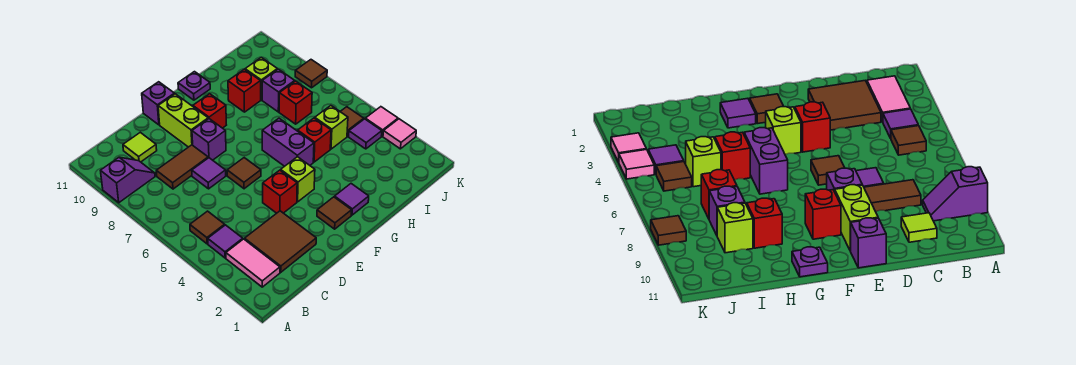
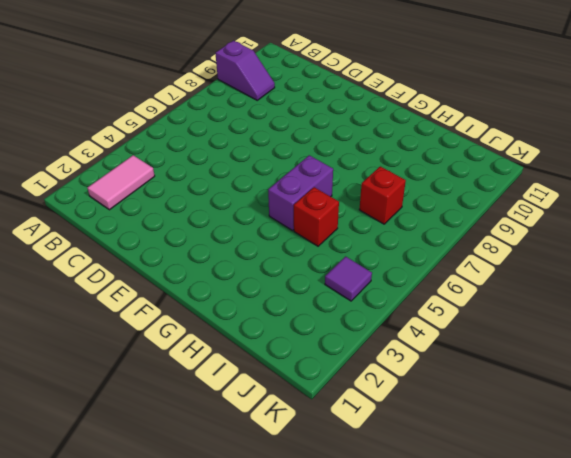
none -> purple 1x1 tile [208,225,243,258]
none -> brown 1x1 tile [190,211,225,244]
none -> brown 2x2 tile [245,211,316,272]
none -> brown 1x2 tile [156,145,208,189]

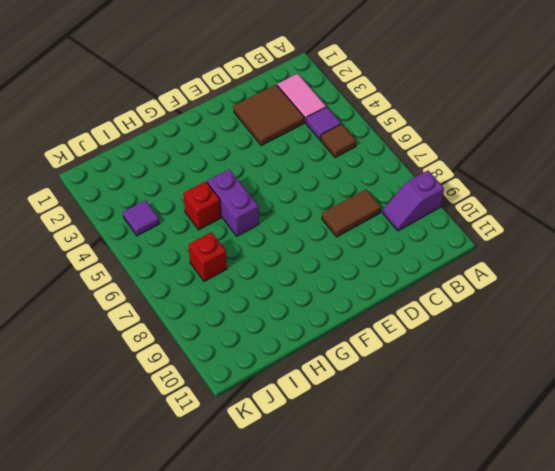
none -> lime 1x1 tile [123,132,157,162]
none -> purple 1x1 tile [192,158,226,189]
none -> red 1x1 brick [263,170,297,213]
none -> brown 1x1 tile [227,158,261,189]

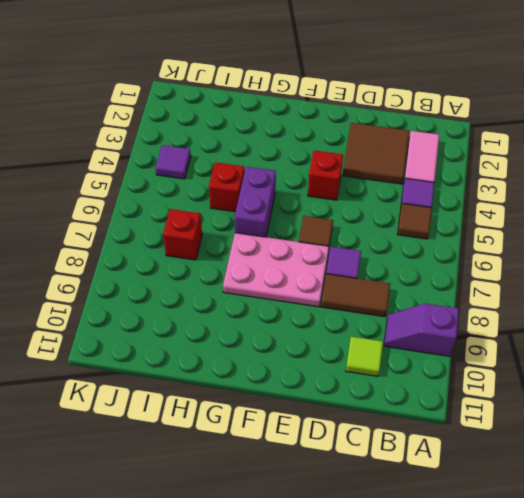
pink 2x3 plate [223,233,329,307] -> purple 1x1 brick [192,119,226,160]
none -> lime 1x2 brick [158,94,208,147]
none -> purple 1x1 brick [142,82,174,125]
none -> brown 1x1 tile [317,197,352,229]
none -> lime 1x1 brick [281,157,315,202]

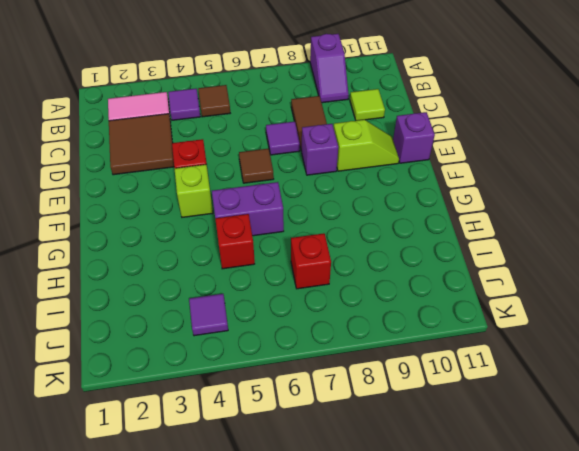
lime 1x2 slope [334,120,399,171] -> lime 1x2 brick [158,94,208,147]
none -> brown 1x1 tile [317,197,352,229]
none -> red 1x1 brick [193,94,226,128]
none -> purple 1x1 tile [335,184,369,215]
none -> purple 1x1 plate [178,72,210,100]

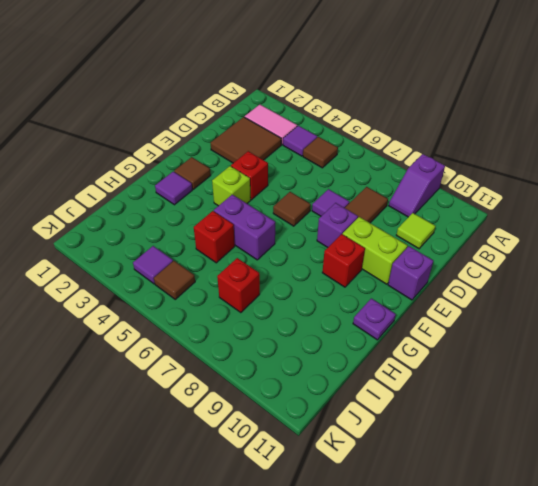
none -> red 1x1 brick [228,69,261,112]
none -> lime 1x1 brick [315,106,348,149]
none -> purple 1x1 brick [262,69,295,112]
none -> lime 1x1 brick [245,57,277,100]

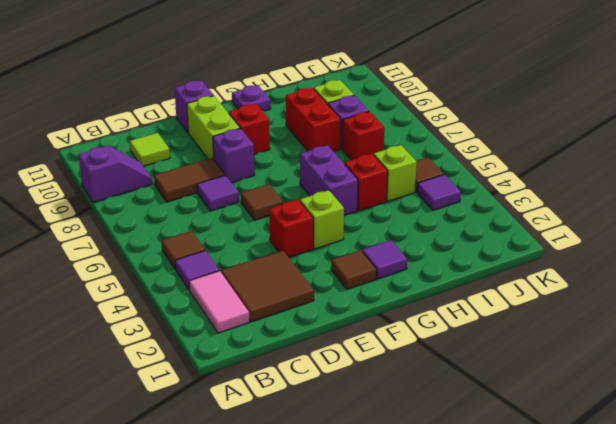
red 1x2 brick [286,88,341,152] -> red 1x1 brick [228,69,261,112]
none -> pink 1x1 tile [383,119,416,149]
none -> pink 1x1 tile [365,107,398,136]
none -> brown 1x1 tile [295,60,327,88]

